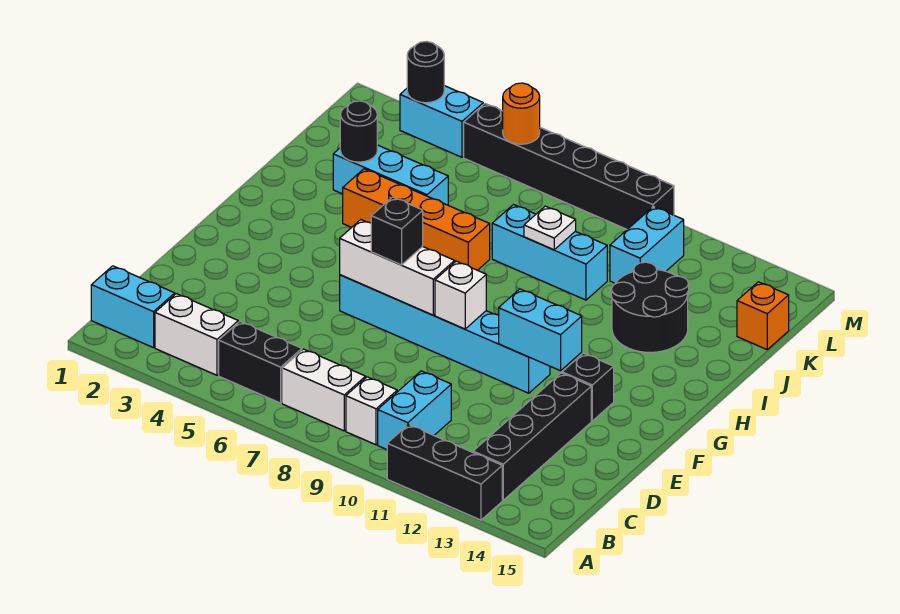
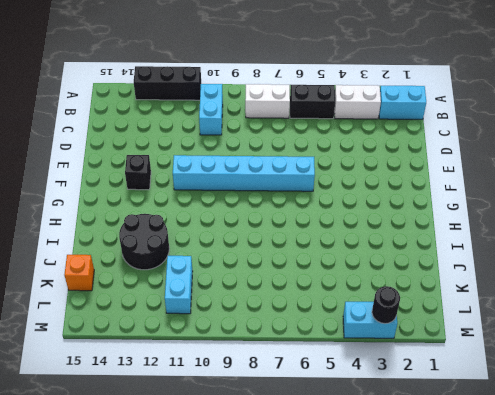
none -> white 1x1 brick [346,377,397,445]
none -> black 1x4 brick [473,373,591,500]
none -> orange 1x4 brick [343,169,490,270]

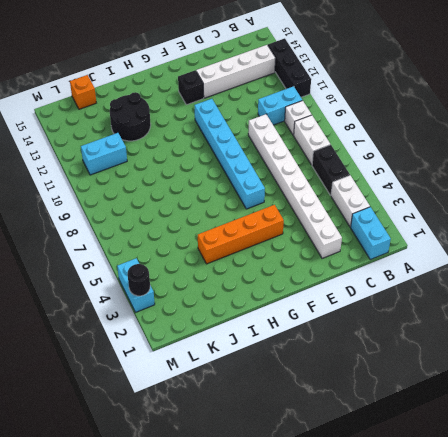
white 1x4 brick [196,45,276,98] -> black 1x4 brick [473,373,591,500]
white 1x8 brick [248,114,342,258] -> none
orange 1x4 brick [198,205,284,264] -> orange 1x4 brick turned to [343,169,490,270]
none -> cyan 1x3 brick [333,145,448,205]
none -> cyan 1x3 brick [492,205,607,300]
none -> black 1x6 brick [464,104,674,229]

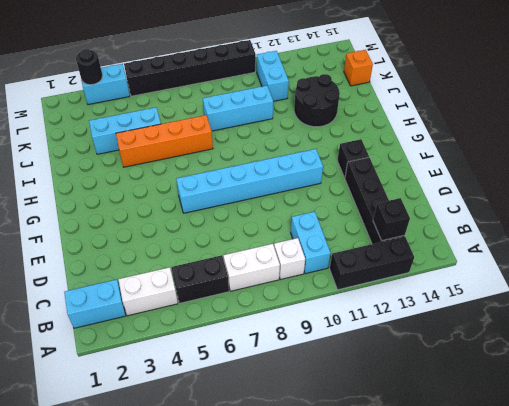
black 1x1 brick [373,198,410,241] -> black 1x1 brick moved to [371,197,423,265]
none -> white 1x3 brick [340,220,455,315]
none -> white 1x1 brick [435,261,486,329]
none -> cyan 1x2 brick [499,289,582,371]

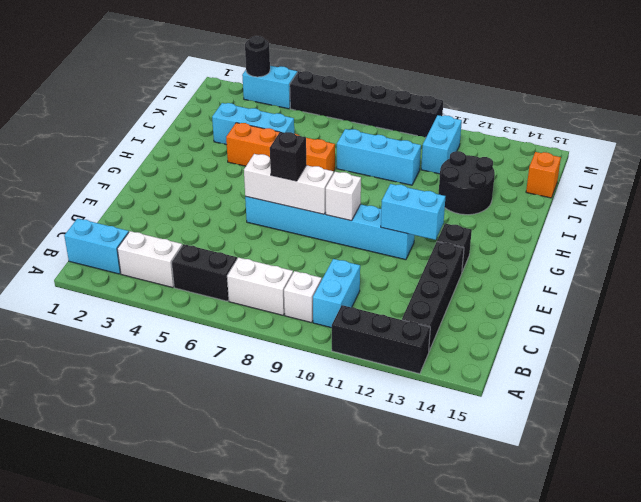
none -> black 1x1 round brick [340,101,377,162]
none -> white 1x1 plate [524,206,576,250]
none -> orange 1x1 round brick [503,83,540,144]

